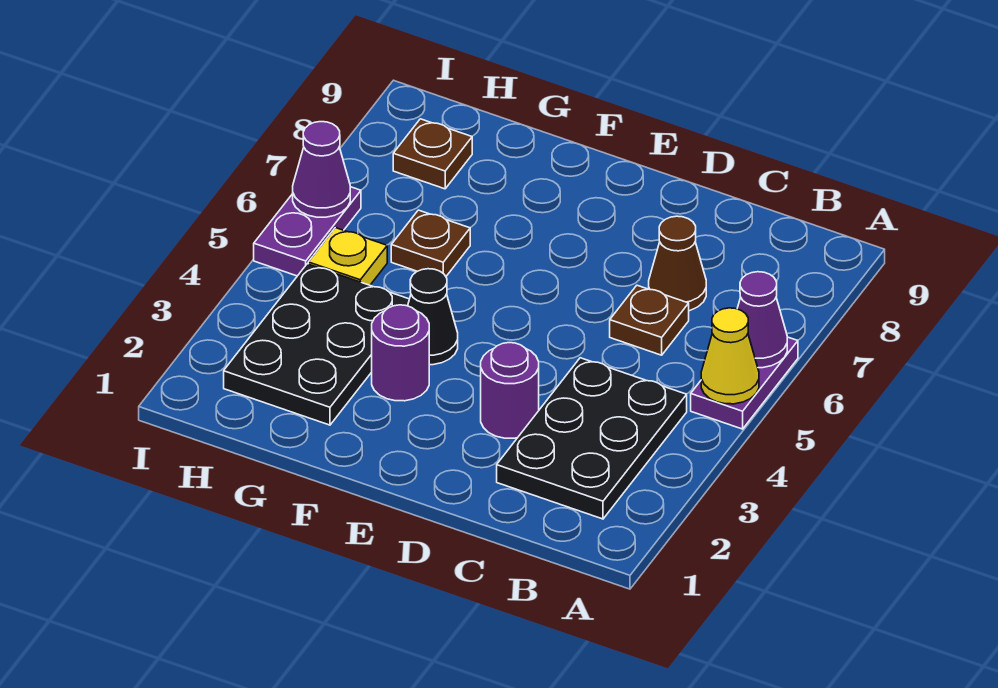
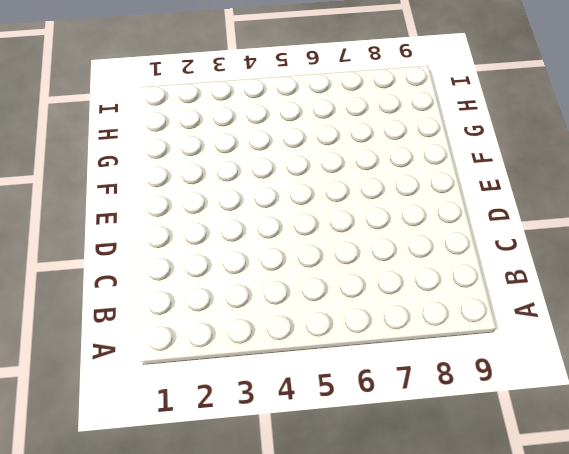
none -> purple 1x2 plate [691,337,798,429]
none -> black 2x3 plate [497,358,687,519]
none -> brown 1x1 plate [610,285,689,355]

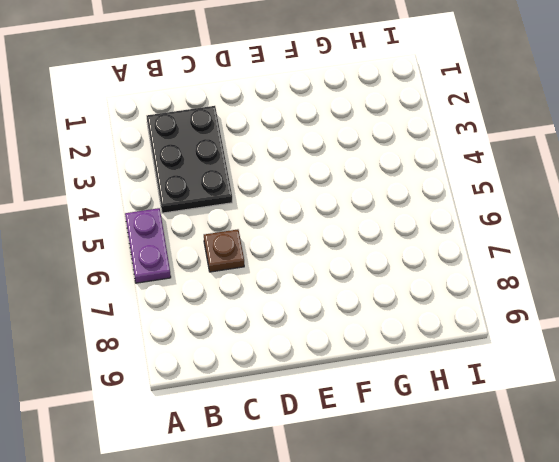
none -> brown 1x1 cone [649,216,706,311]
none -> purple 1x1 round brick [481,343,539,438]
none -> purple 1x1 round brick [372,305,429,401]

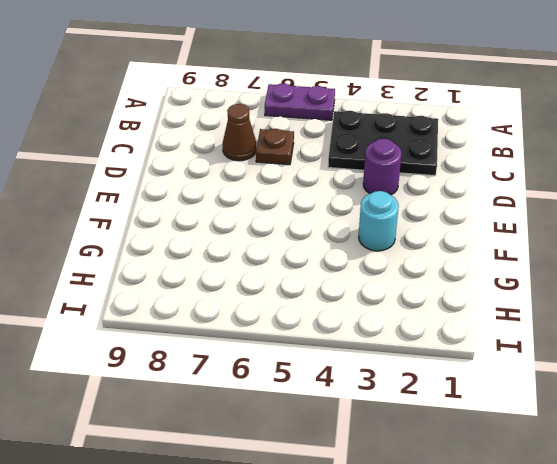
cyan 1x1 round brick [359,191,399,251] -> purple 1x1 round brick [372,305,429,401]
none -> black 1x1 cone [408,269,458,365]
none -> black 2x3 plate [224,264,409,425]
none -> brown 1x1 plate [391,210,470,276]

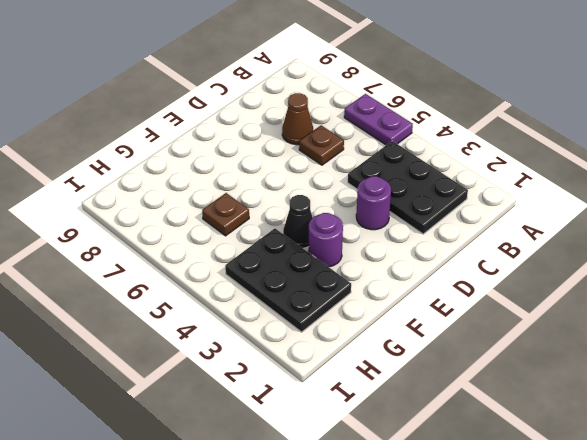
none -> yellow 1x1 plate [308,228,387,285]
none -> brown 1x1 plate [393,119,472,189]
none -> purple 1x2 plate [254,187,361,276]

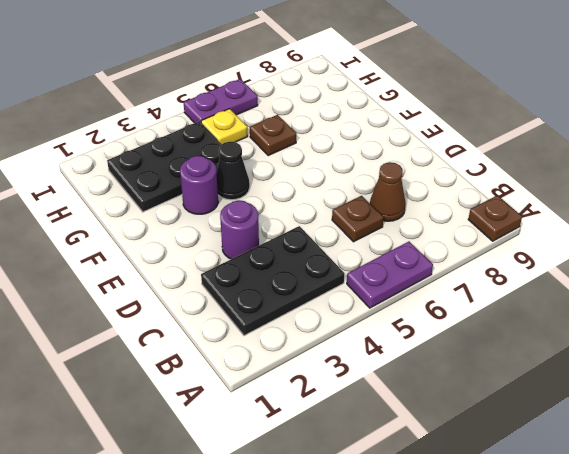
brown 1x1 plate [468,195,522,241] -> brown 1x1 plate moved to [393,119,472,189]
none -> yellow 1x1 cone [701,308,759,404]
none -> purple 1x1 cone [737,272,787,368]
none -> purple 1x1 cone [293,122,350,217]

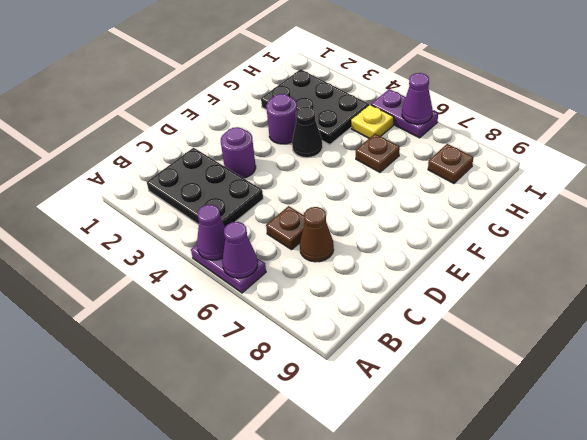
purple 1x1 cone [197,205,225,260] -> yellow 1x1 cone [701,308,759,404]

